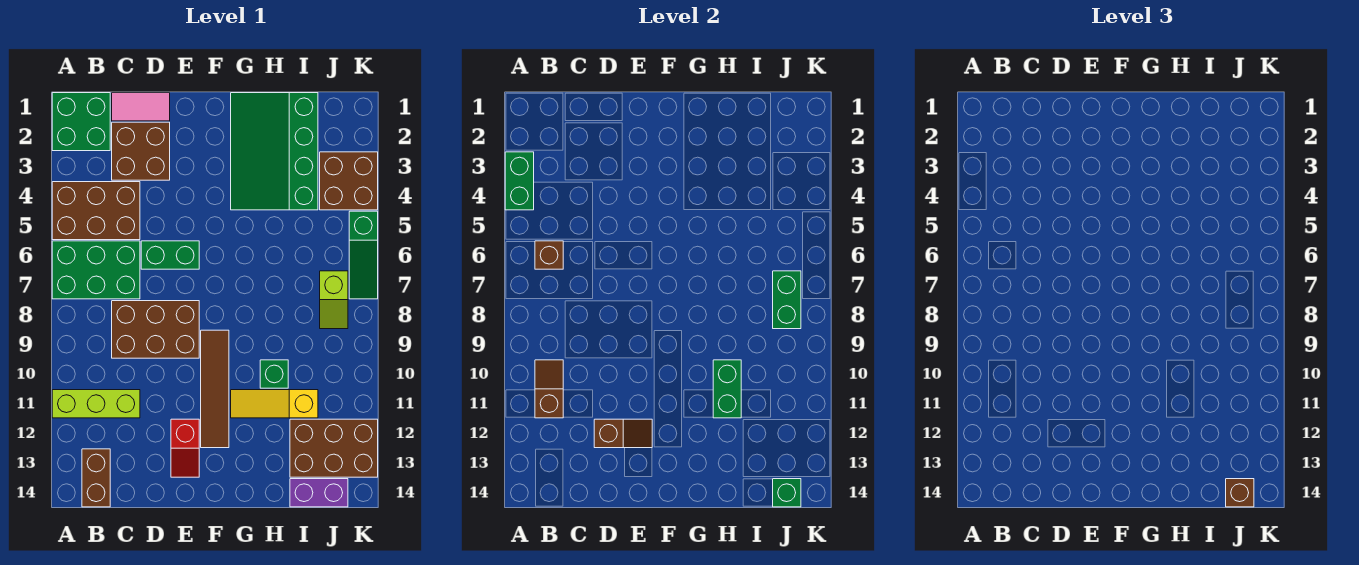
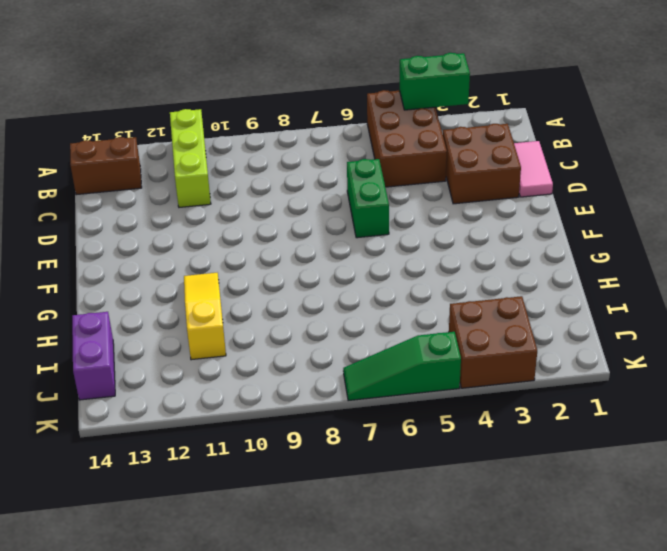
none -> green 2x2 brick [52,93,110,151]
none -> green 2x3 brick [52,241,140,299]
none -> brown 2x3 brick [112,301,199,358]

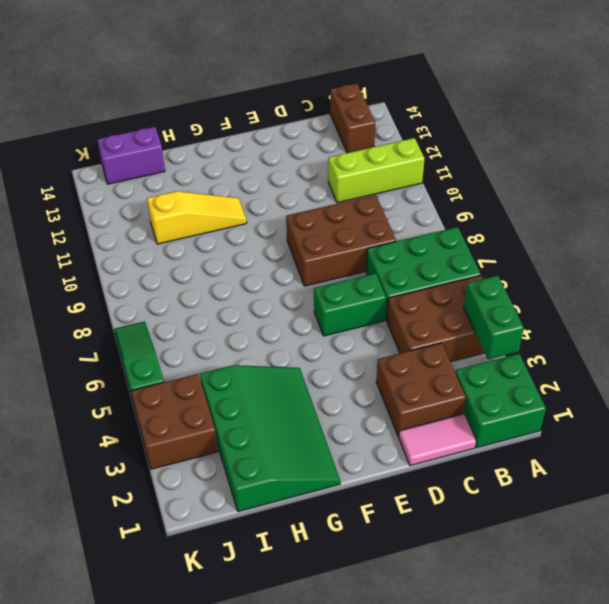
none -> red 1x2 slope [171,419,199,477]
none -> brown 1x4 tile [201,330,229,448]
none -> green 1x1 brick [260,360,288,388]

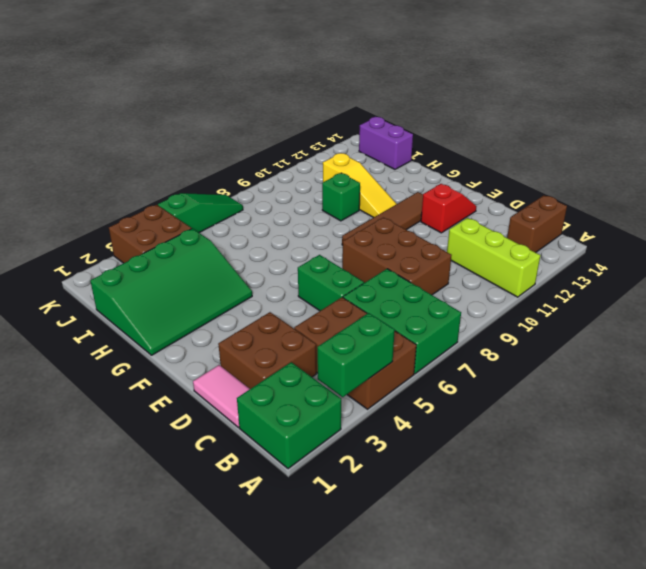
none -> brown 2x3 brick [290,419,378,477]
none -> lime 1x2 slope [320,271,348,329]
none -> brown 1x1 brick [535,241,563,269]

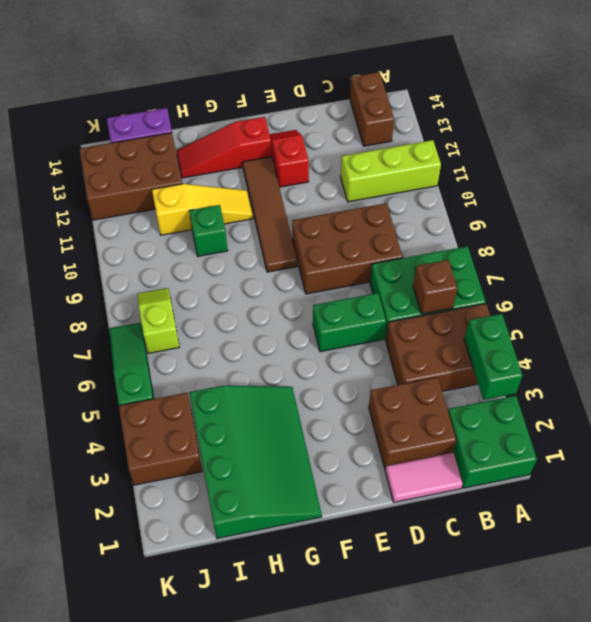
red 1x3 slope [177,117,272,178] -> none
none -> brown 1x2 slope [535,360,563,418]
none -> brown 1x2 slope [594,419,652,448]
none -> green 1x2 brick [713,360,741,418]

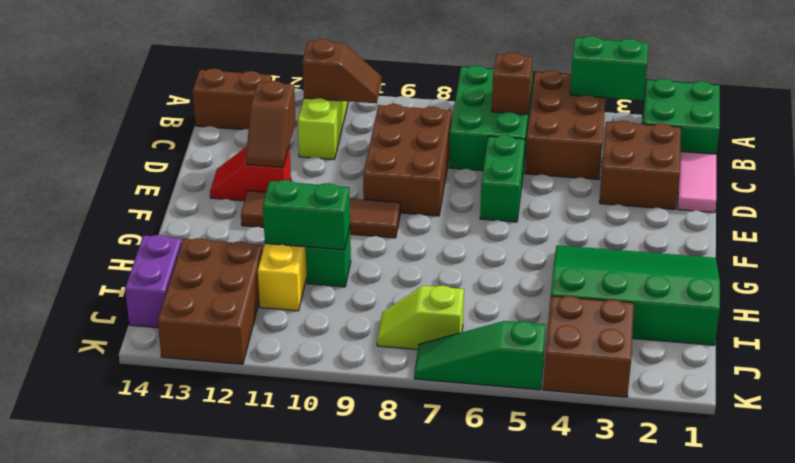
none -> green 1x2 brick [773,271,801,329]
none -> green 1x1 brick [773,479,801,507]
none -> brown 1x1 brick [1226,479,1254,507]

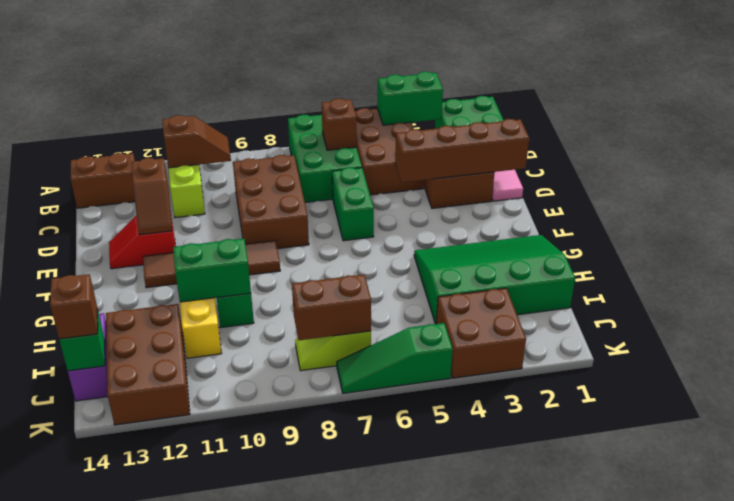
brown 1x4 brick [395,119,529,182] -> none
brown 1x2 brick [292,275,371,340] -> green 1x2 brick [773,271,801,329]

